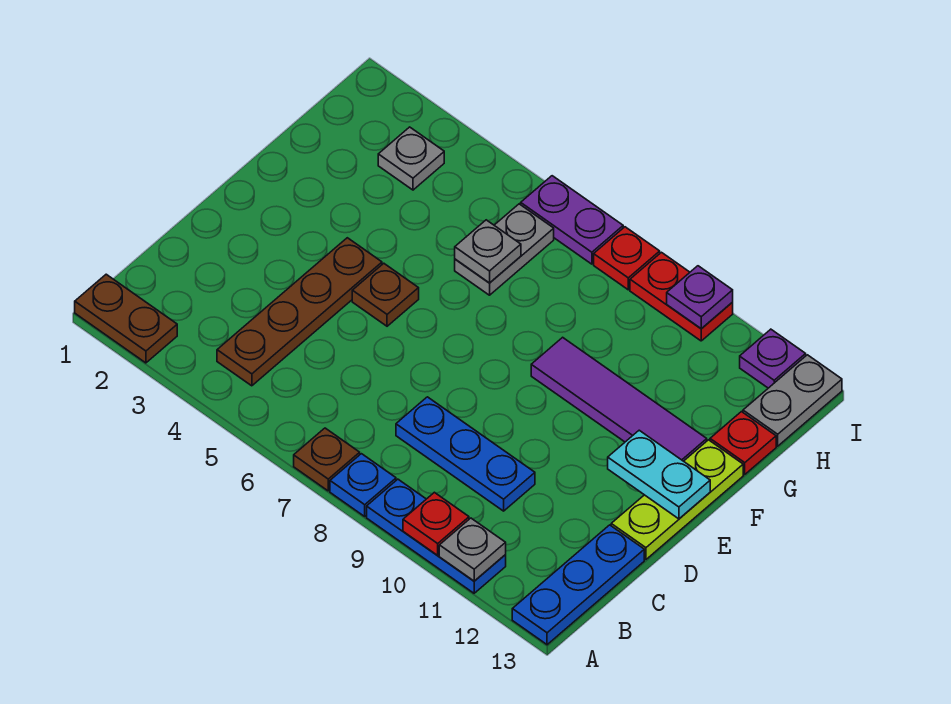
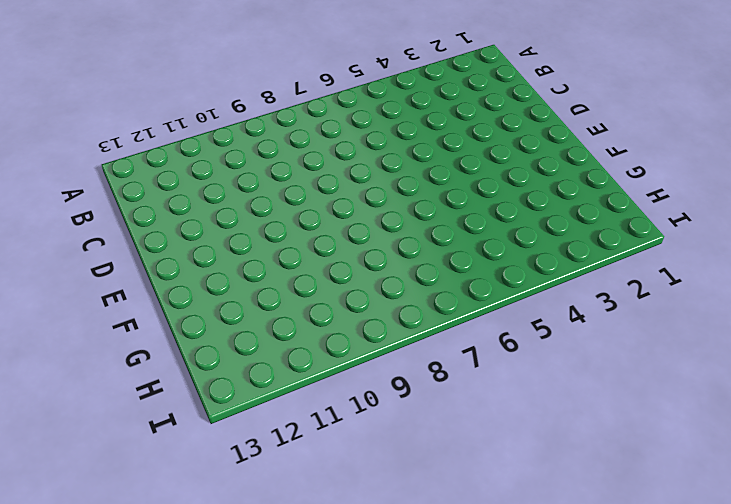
none -> brown 1x2 plate [75,274,177,363]
none -> brown 1x1 plate [294,428,360,491]
none -> blue 1x1 plate [330,454,396,516]

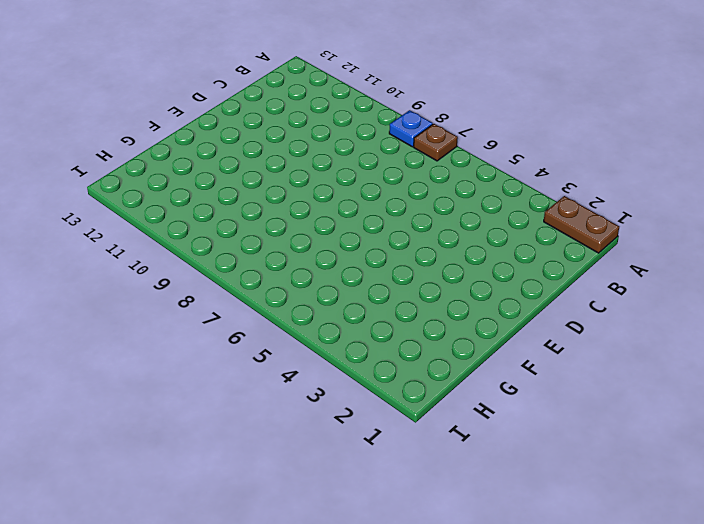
none -> blue 1x3 plate [367,479,506,593]
none -> blue 1x3 plate [512,525,644,645]
none -> brown 1x4 plate [217,238,382,386]

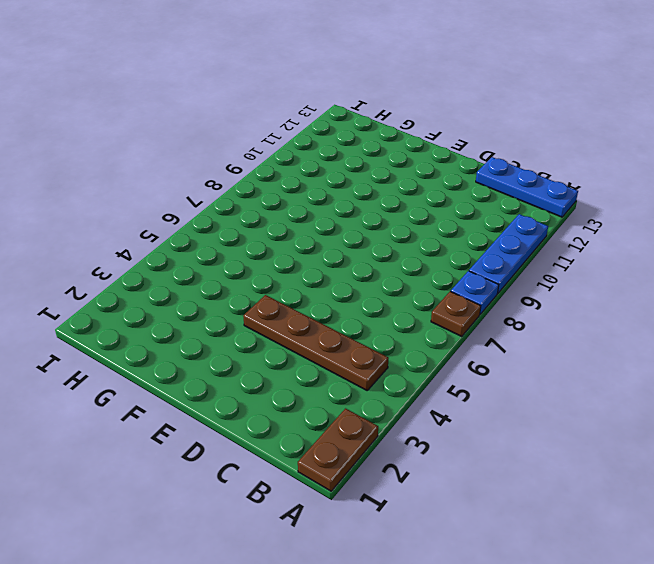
none -> blue 1x3 plate [396,397,535,511]
none -> lime 1x3 plate [611,440,743,559]
none -> brown 1x1 plate [352,263,419,326]

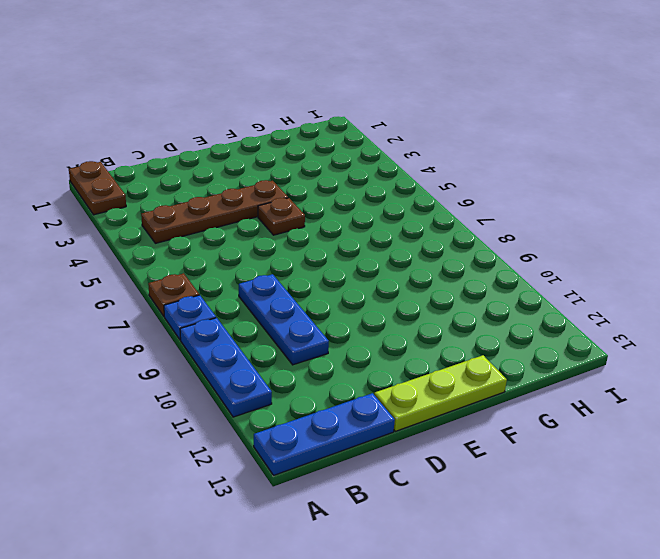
none -> purple 1x4 tile [531,337,707,461]
none -> grey 1x2 plate [455,204,554,295]
none -> red 1x1 plate [710,412,776,474]

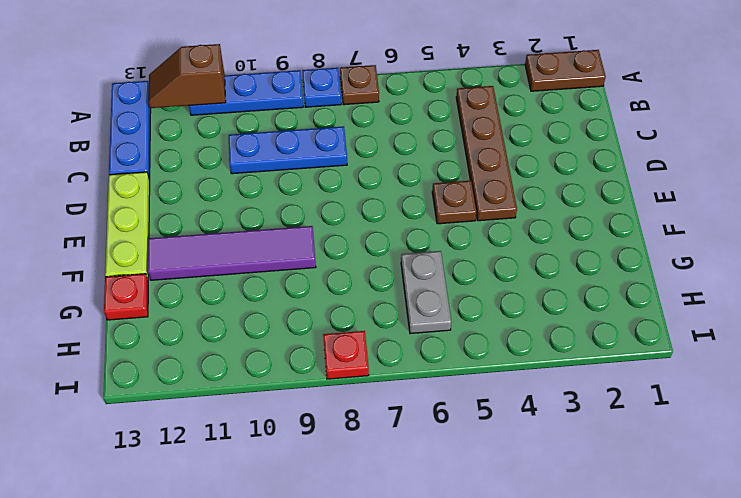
brown 1x2 slope [149,44,226,108] -> grey 1x1 plate [439,518,506,581]
none -> grey 1x1 plate [378,127,444,190]
none -> grey 1x2 plate [743,355,842,446]
none -> purple 1x2 plate [521,176,623,264]

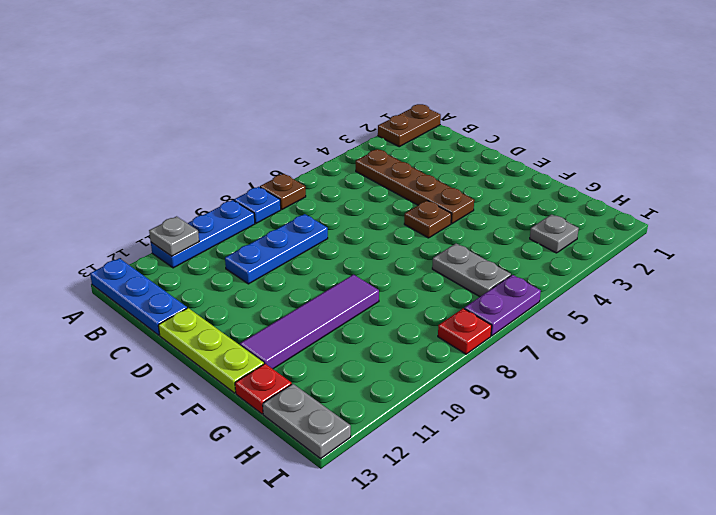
none -> red 1x2 plate [630,252,733,341]
none -> purple 1x1 plate [740,329,806,388]
none -> red 1x1 plate [403,492,469,556]

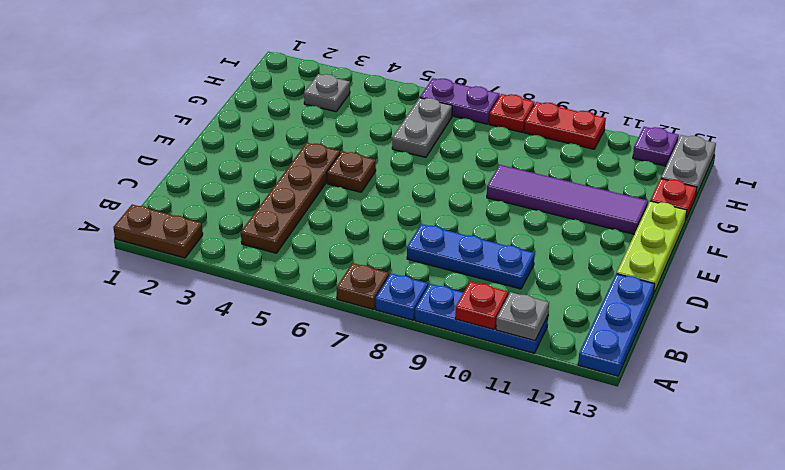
none -> cyan 1x2 plate [608,430,710,519]
none -> grey 1x1 plate [455,220,521,283]
none -> purple 1x1 plate [667,266,733,329]

